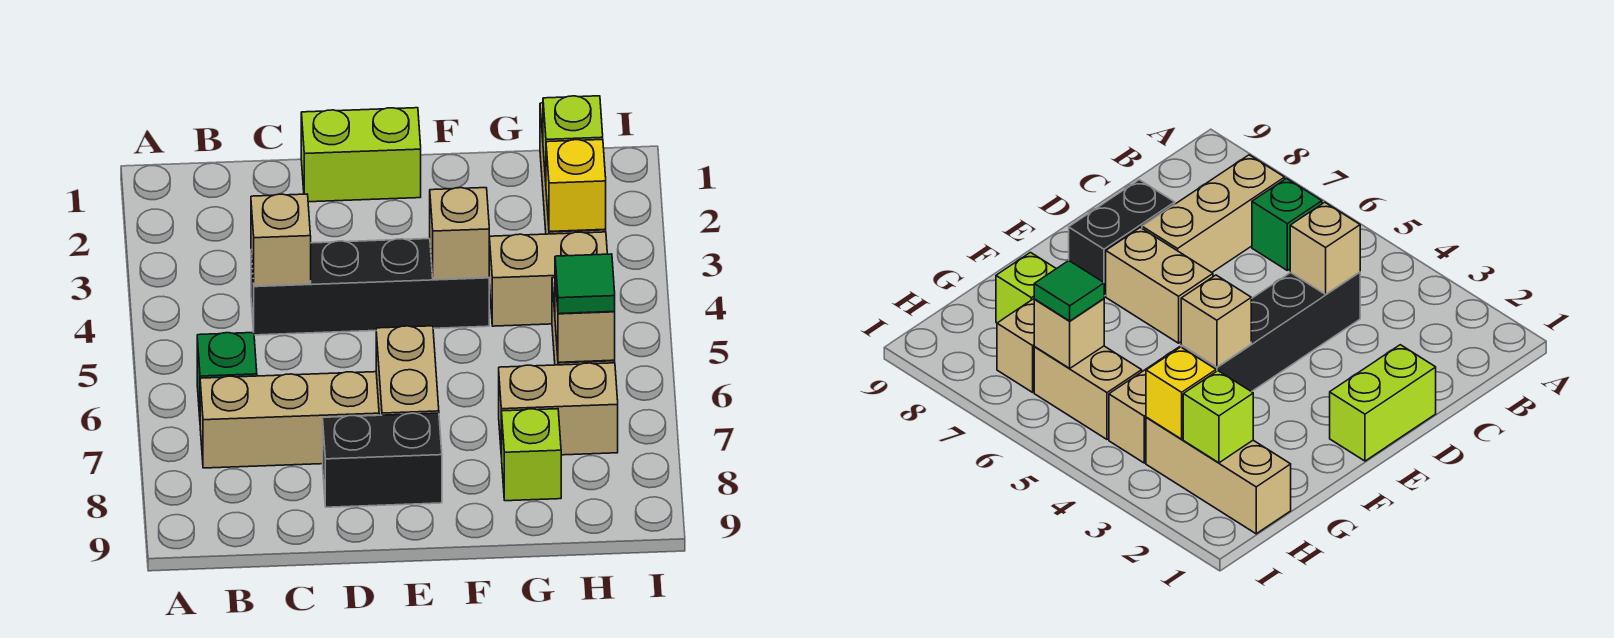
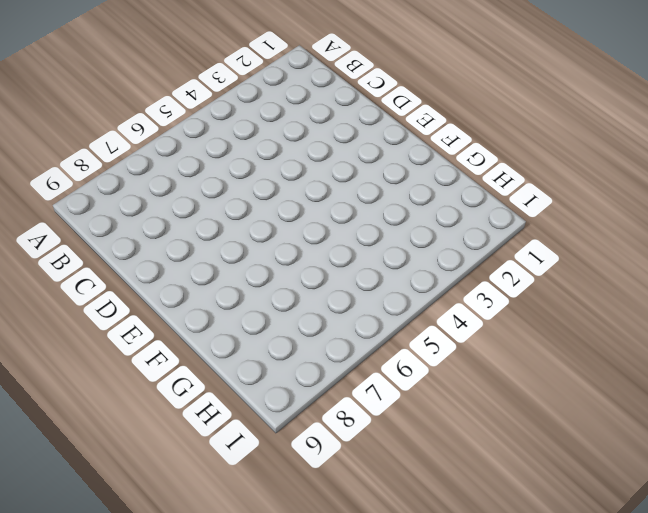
none -> green 1x1 brick [197,333,257,416]
none -> tan 1x3 brick [200,372,379,468]
none -> black 1x4 brick [251,239,489,335]

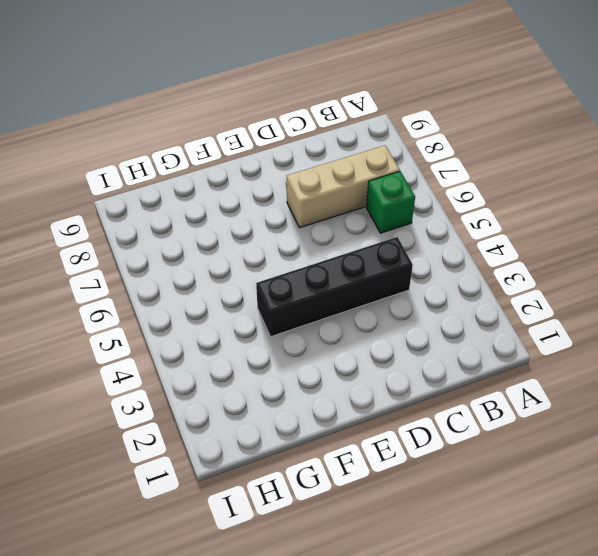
none -> lime 1x2 brick [301,108,421,202]
none -> black 1x2 brick [323,413,442,507]
none -> tan 1x2 brick [376,326,439,415]

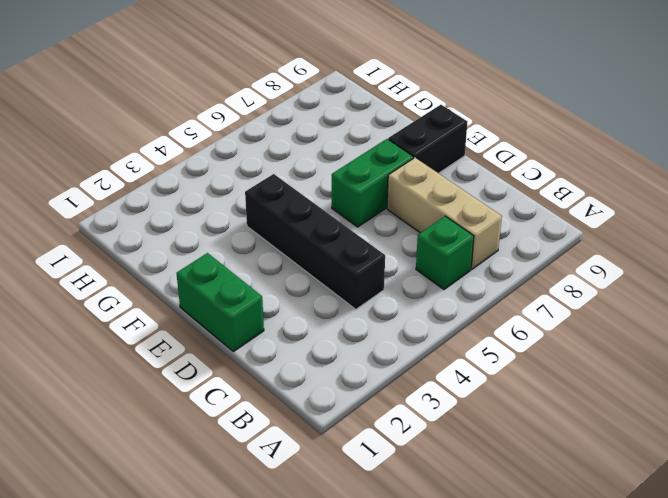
green 1x2 brick [176,253,264,352] -> lime 1x2 brick [301,108,421,202]
green 1x2 brick [332,139,414,227] -> tan 1x2 brick [376,326,439,415]
black 1x2 brick [388,105,467,173] -> black 1x2 brick turned to [323,413,442,507]
none -> tan 1x2 brick [489,232,607,326]
none -> tan 1x2 brick [499,363,618,457]
none -> lime 1x1 brick [502,409,561,501]

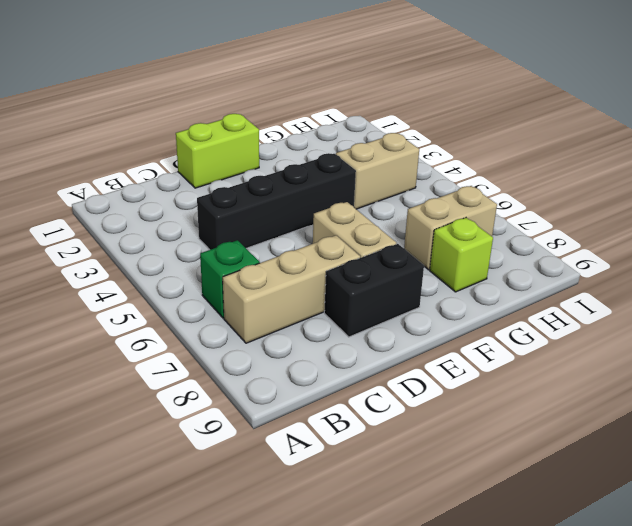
none -> tan 1x3 brick [1146,417,1291,534]
none -> tan 1x2 brick [1034,346,1142,439]
none -> tan 1x1 brick [251,194,311,286]

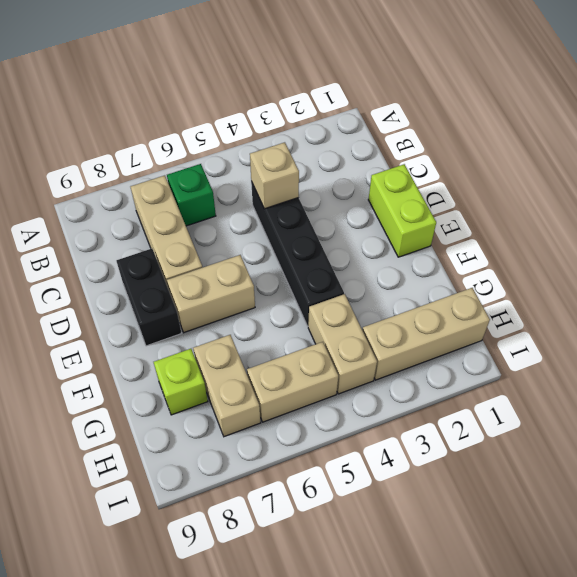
none -> tan 1x1 brick [430,188,489,280]
none -> lime 1x1 brick [543,96,603,181]
none -> yellow 1x1 brick [546,140,606,232]

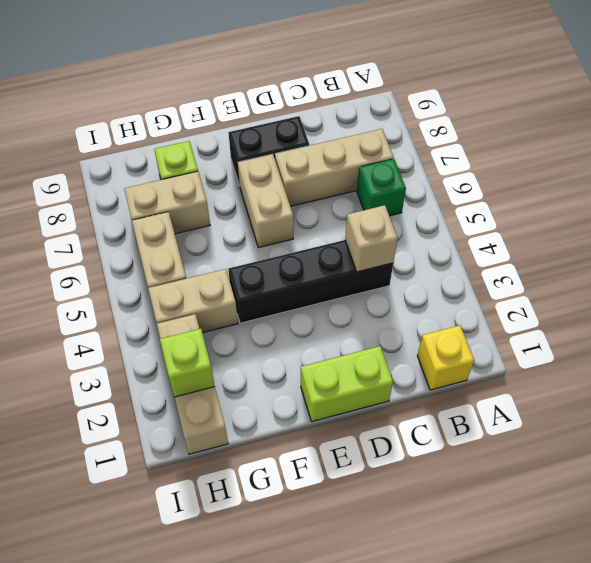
yellow 1x1 brick [417,326,474,390] -> yellow 1x1 brick moved to [546,140,606,232]
none -> tan 1x1 brick [430,188,489,280]
none -> tan 1x1 brick [555,277,615,362]
none -> green 1x1 tile [555,254,615,314]

